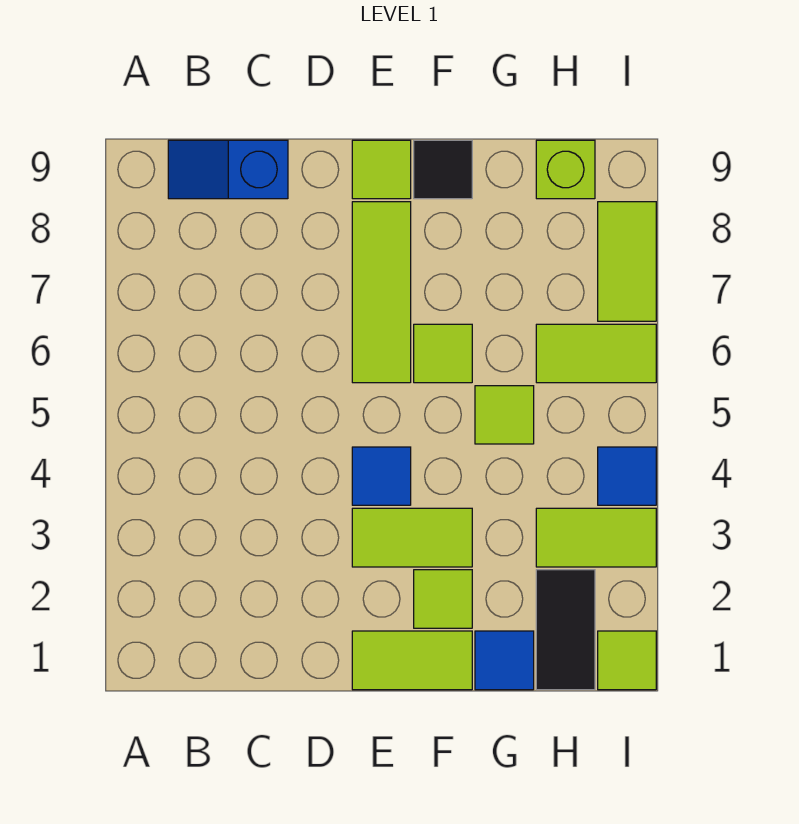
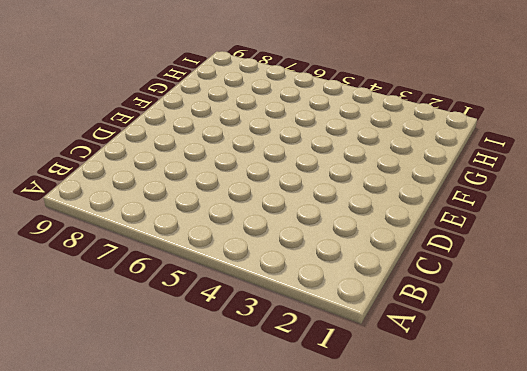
none -> blue 1x2 slope [168,140,288,199]
none -> lime 1x2 tile [352,631,472,690]
none -> lime 1x2 tile [352,508,472,567]

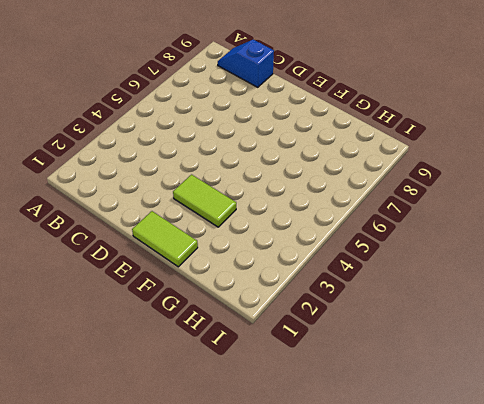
none -> blue 1x1 tile [352,447,411,505]
none -> lime 1x3 tile [352,202,411,383]
none -> lime 1x1 tile [352,140,411,199]

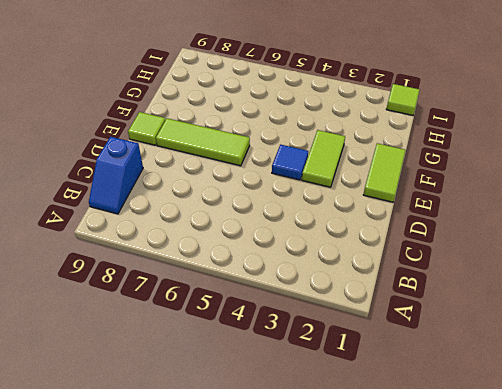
none -> lime 1x1 tile [414,570,472,628]
none -> lime 1x1 tile [414,324,472,383]
none -> black 1x1 tile [414,140,472,199]

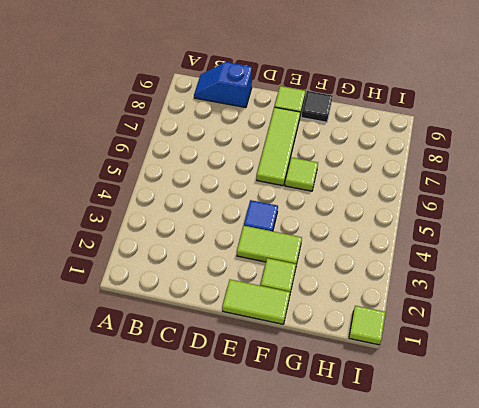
none -> blue 1x1 tile [475,631,534,690]
none -> lime 1x1 tile [475,386,534,444]
none -> black 1x2 tile [536,570,595,690]

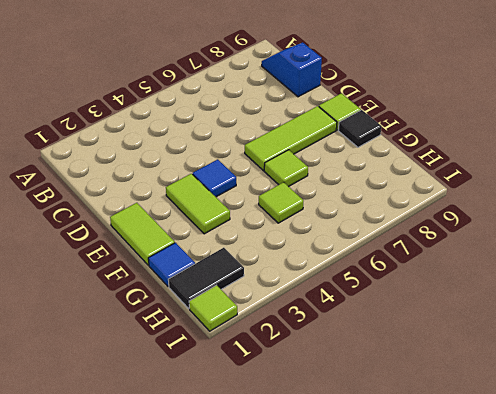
none -> lime 1x1 tile [414,570,472,628]
none -> lime 1x2 tile [536,508,656,567]
none -> lime 1x2 tile [536,324,656,383]

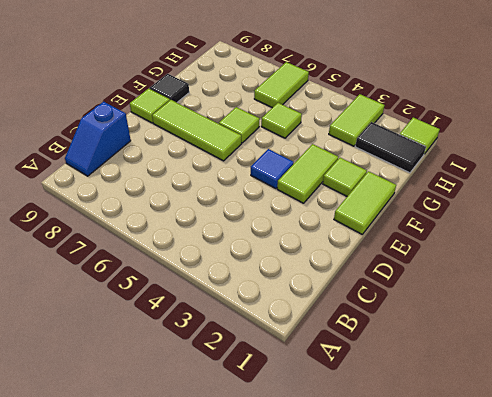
none -> blue 1x1 tile [475,631,534,690]
none -> lime 1x1 brick [536,140,595,199]
none -> blue 1x1 tile [598,447,656,505]

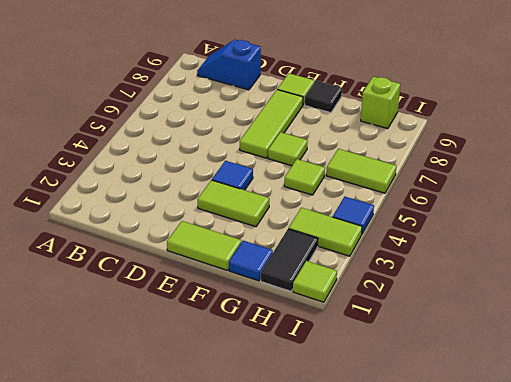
none -> lime 1x1 tile [414,570,472,628]
none -> lime 1x2 tile [598,202,656,321]

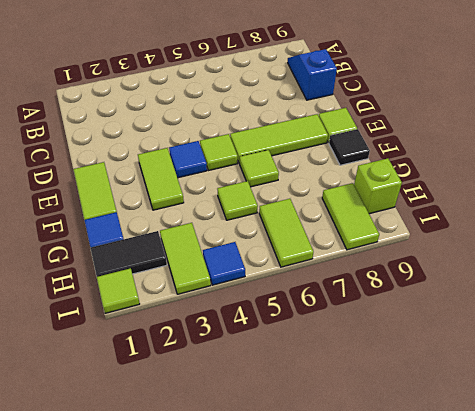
lime 1x1 tile [200,134,238,170] -> lime 1x1 tile moved to [414,570,472,628]
lime 1x2 tile [322,183,379,250] -> lime 1x2 tile turned to [598,202,656,321]

